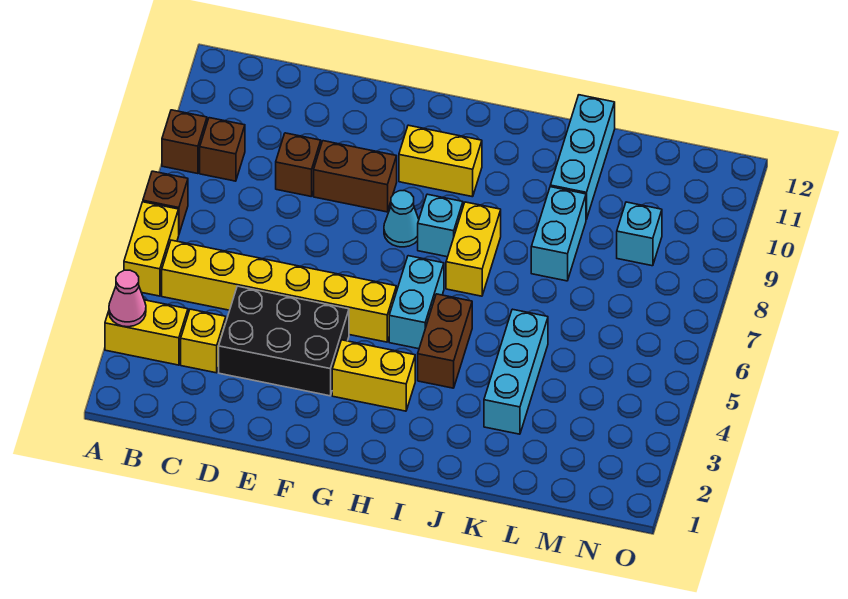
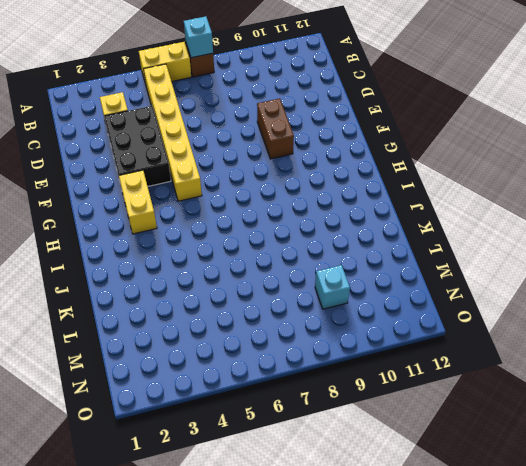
cyan 1x1 brick [184,16,213,58] -> cyan 1x1 brick moved to [418,194,463,257]
none -> yellow 1x2 brick [105,300,188,365]
none -> brown 1x1 brick [162,110,207,174]
none -> brown 1x1 brick [200,118,245,181]

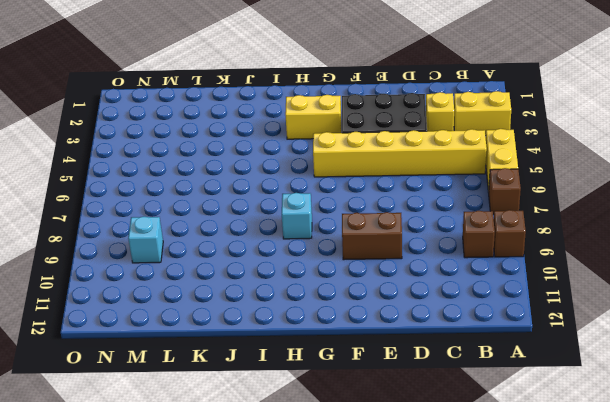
none -> brown 1x1 brick [276,133,321,197]
none -> cyan 1x1 cone [384,191,419,247]
none -> yellow 1x2 brick [399,125,482,197]

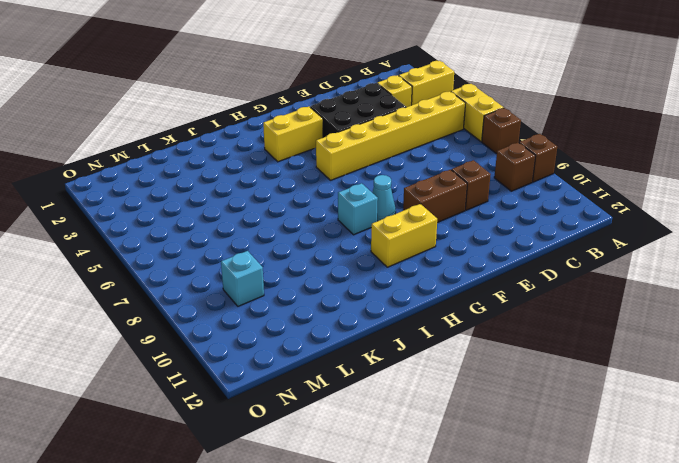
none -> cyan 1x2 brick [389,256,444,349]
none -> brown 1x2 brick [418,294,472,388]
none -> yellow 1x2 brick [446,202,501,296]

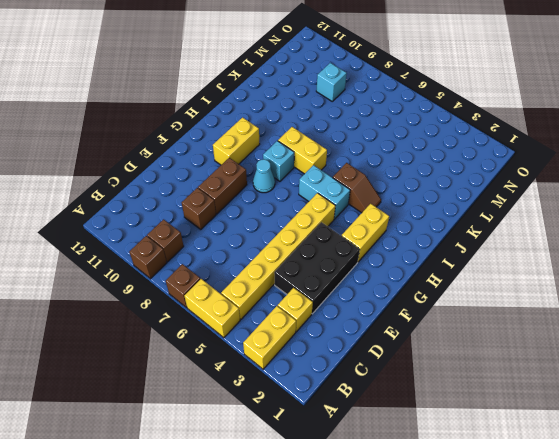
brown 1x2 slope [333,163,381,213] -> brown 1x2 brick [418,294,472,388]
none -> cyan 1x3 brick [484,309,548,434]
none -> cyan 1x2 brick [531,187,586,281]
none -> cyan 1x3 brick [550,95,615,219]

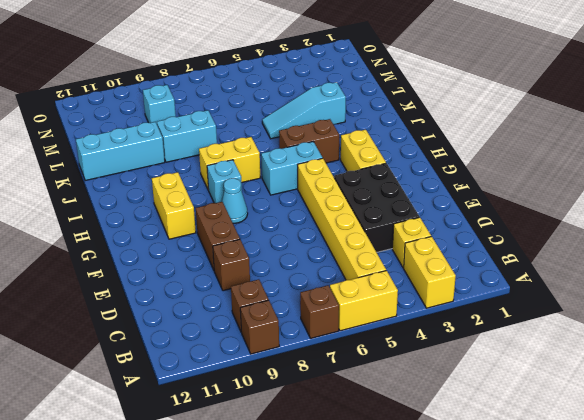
cyan 1x3 slope [262,82,346,139] -> cyan 1x3 brick [484,309,548,434]
none -> pink 1x1 cone [109,270,146,327]

